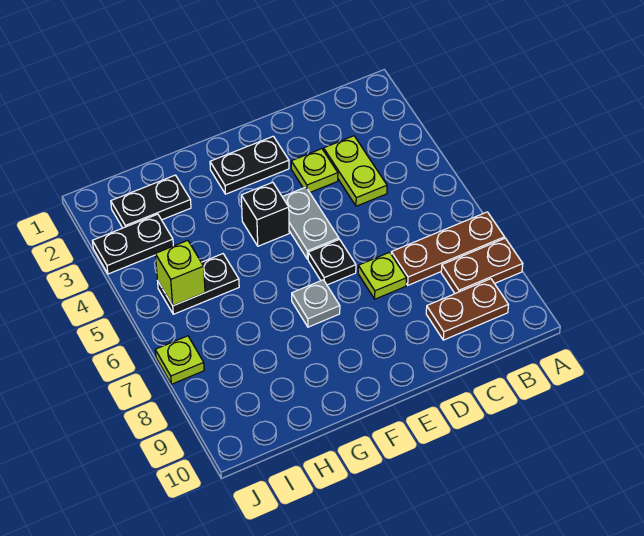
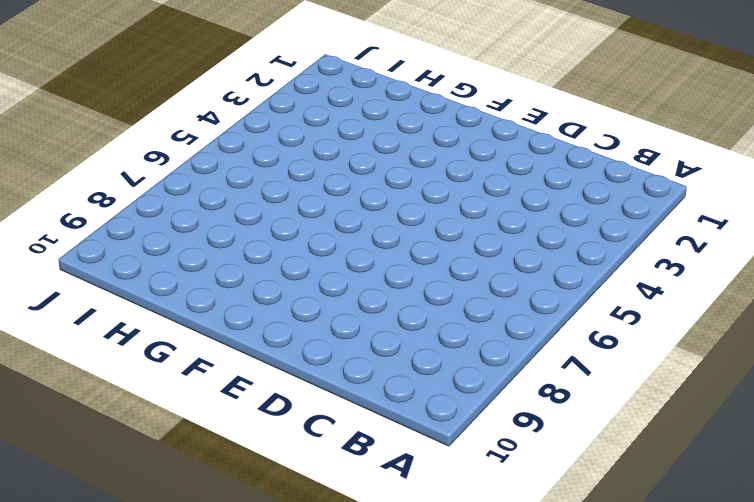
none -> brown 1x3 plate [391,212,505,285]
none -> brown 1x2 plate [441,238,523,293]
none -> brown 1x2 plate [426,279,508,340]

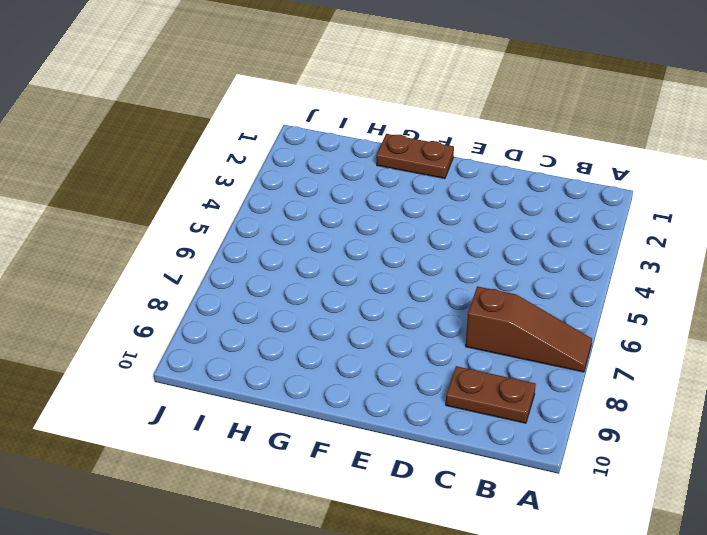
brown 1x3 slope [466,286,592,372] -> brown 1x3 plate [391,212,505,285]
brown 1x2 plate [377,134,454,179] -> brown 1x2 plate moved to [441,238,523,293]
none -> lime 1x2 plate [324,136,387,206]
none -> lime 1x1 plate [291,149,338,192]
none -> lime 1x1 plate [358,252,406,299]

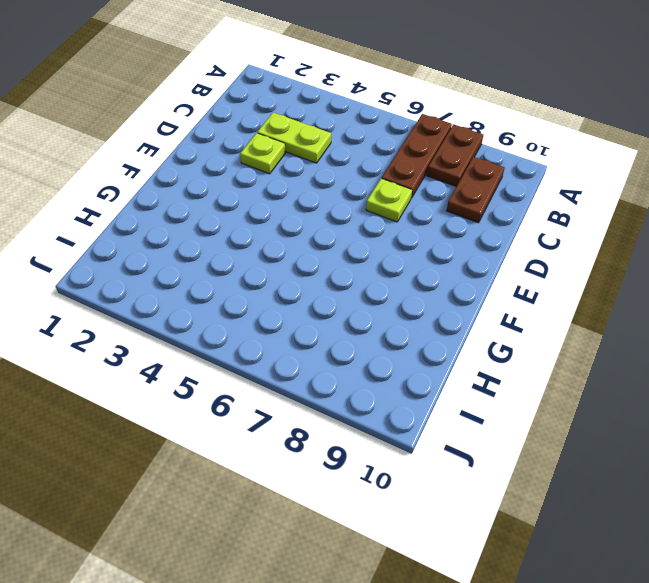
none -> black 1x2 plate [210,136,289,194]
none -> grey 1x2 plate [283,187,339,259]
none -> black 1x1 plate [308,239,356,285]

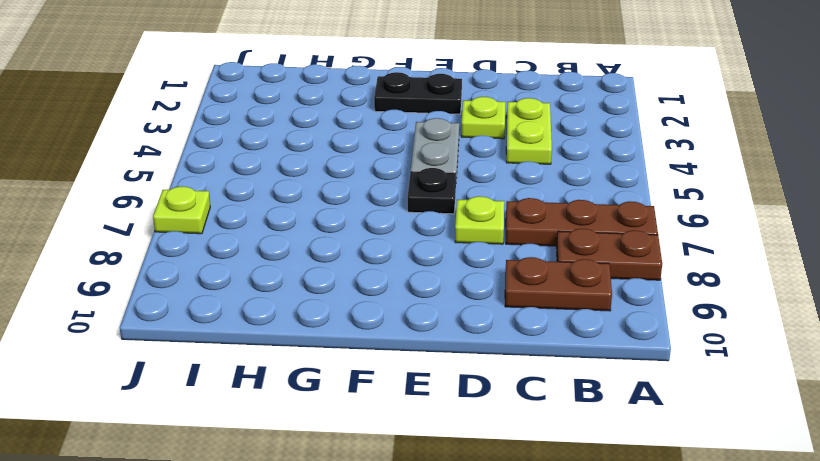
none -> black 1x1 brick [241,182,289,246]
none -> grey 1x1 plate [292,280,340,327]
none -> black 1x2 plate [111,175,191,228]

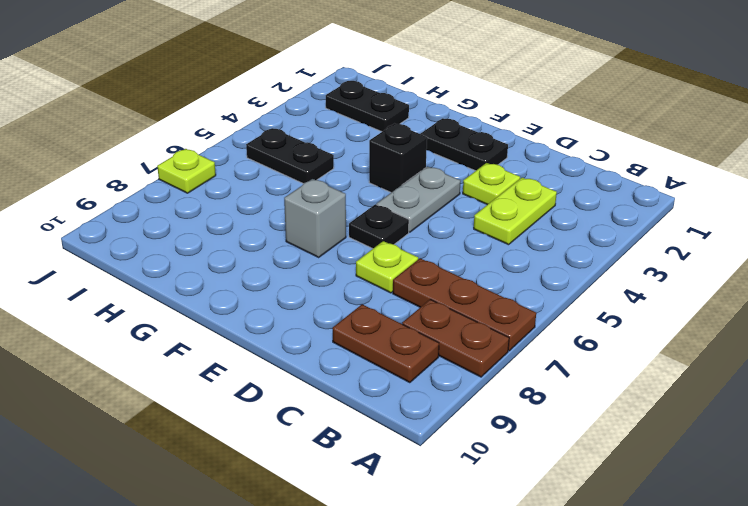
grey 1x1 brick [284,179,346,257] -> grey 1x1 plate [292,280,340,327]
none -> black 1x2 plate [92,214,173,274]
none -> lime 1x1 brick [155,240,205,306]

